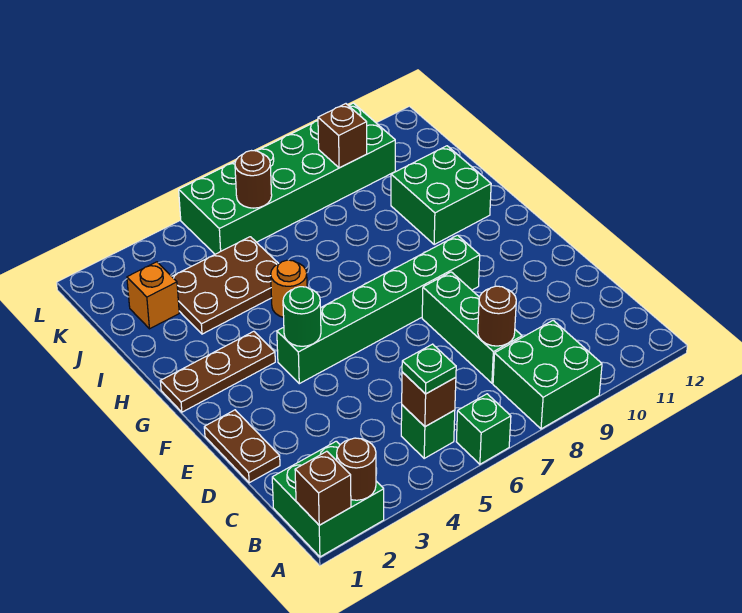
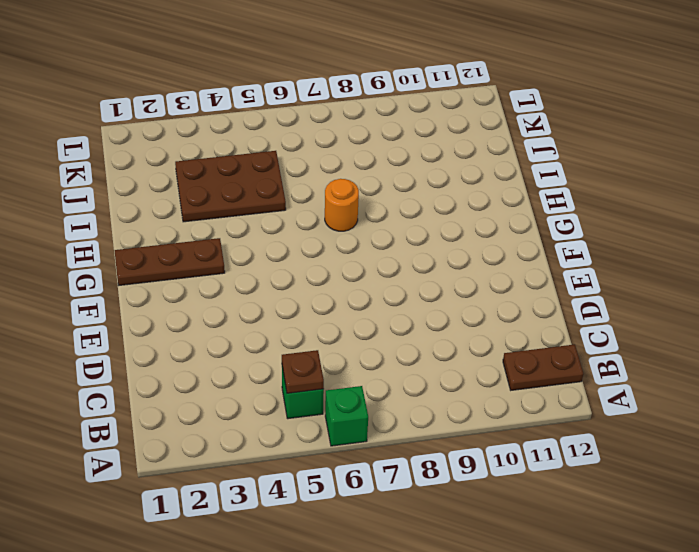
brown 1x1 plate [282,350,324,393] -> brown 1x1 brick [402,372,456,427]
brown 1x2 plate [503,344,583,390] -> brown 1x2 plate turned to [204,410,280,483]
orange 1x1 round brick [325,179,359,231] -> orange 1x1 round brick moved to [271,260,307,317]
none -> green 2x2 brick [272,441,384,557]
none -> green 2x2 brick [493,320,602,429]
none -> green 1x3 brick [422,272,522,383]

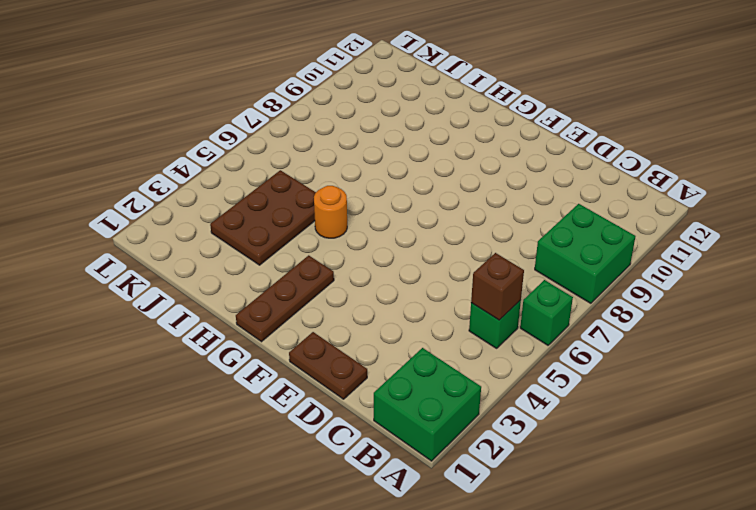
none -> green 1x3 brick [422,272,522,383]
none -> green 1x6 brick [277,235,480,384]
none -> green 2x2 brick [391,146,491,245]

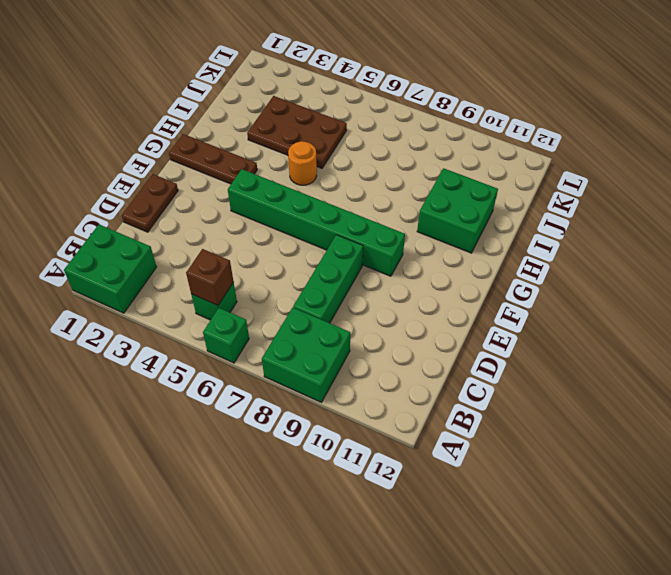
none -> orange 1x1 brick [127,262,179,329]
none -> green 2x6 brick [179,103,395,254]
none -> brown 1x1 brick [295,451,351,525]

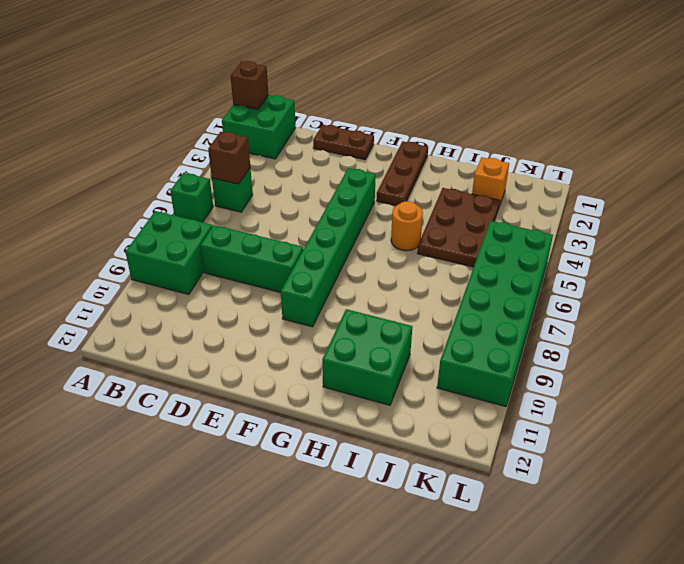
none -> brown 1x1 round brick [337,438,376,500]
none -> brown 1x1 round brick [478,286,516,346]
none -> green 1x1 round brick [283,287,321,346]

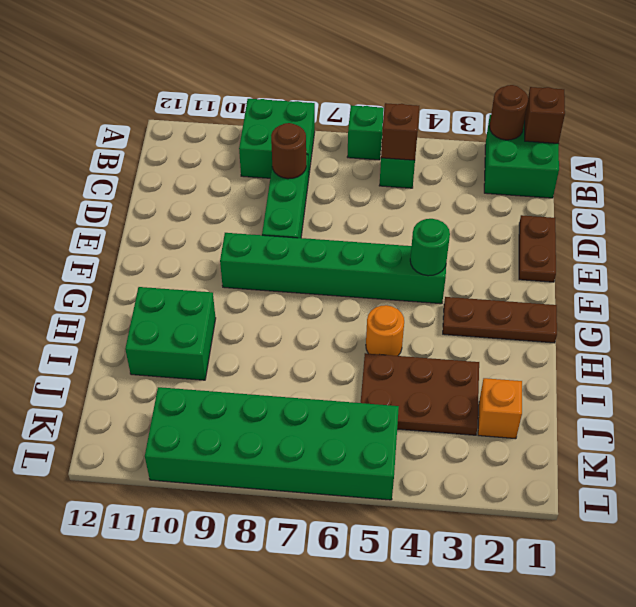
none -> brown 1x1 round brick [235,151,272,208]
none -> brown 1x1 brick [318,104,367,168]
none -> green 1x1 plate [402,344,456,394]

